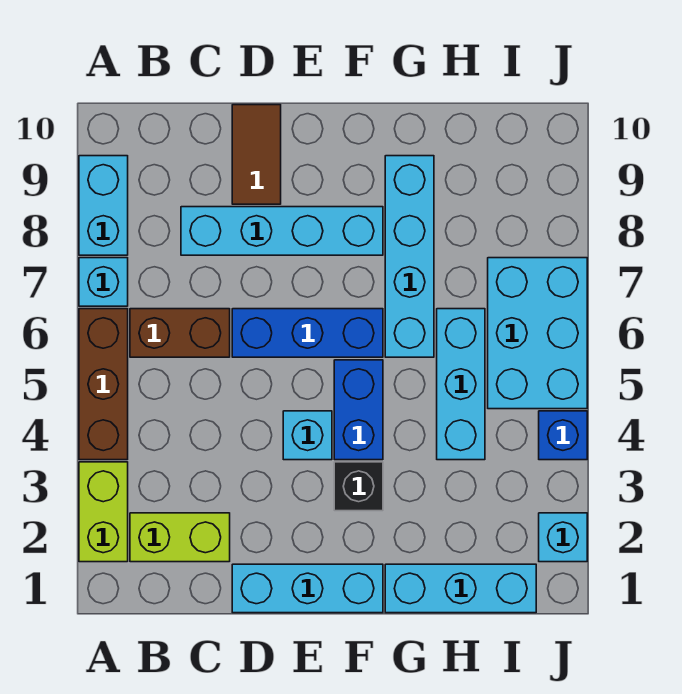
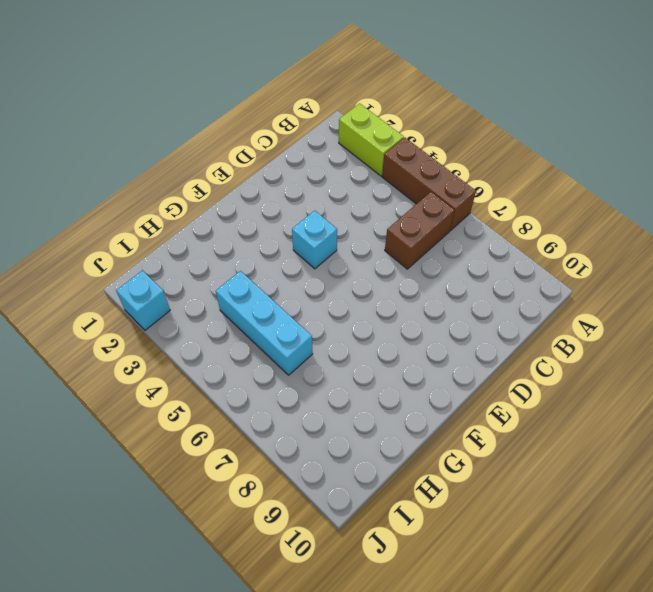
none -> cyan 1x1 brick [79,258,128,306]
none -> cyan 1x2 brick [79,156,128,255]
none -> lime 1x2 brick [130,513,230,562]

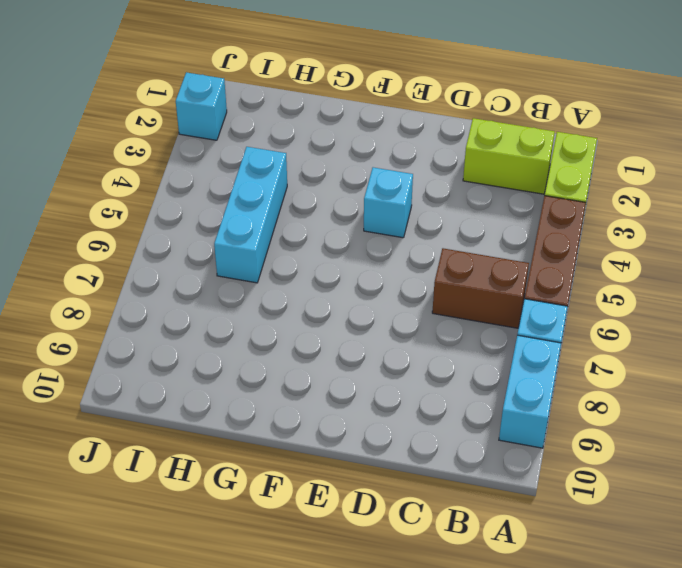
none -> cyan 1x4 brick [181,207,383,255]
none -> cyan 1x3 brick [232,564,383,613]
none -> blue 1x3 brick [232,309,383,357]

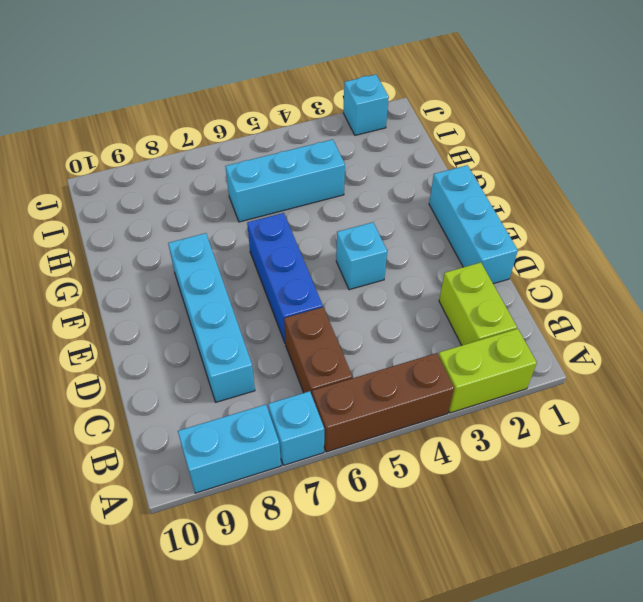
none -> brown 1x2 tile [232,105,281,204]
none -> black 1x1 brick [334,462,383,511]
none -> blue 1x2 brick [334,360,383,460]

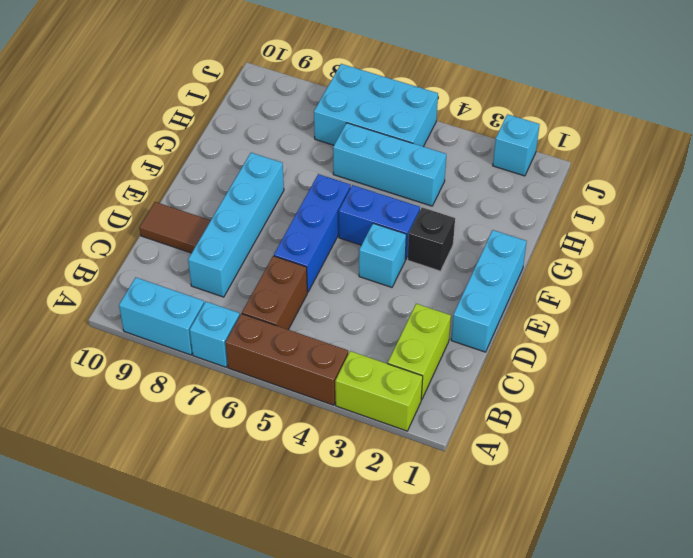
none -> cyan 1x3 brick [385,564,536,613]
none -> cyan 1x4 brick [385,156,434,357]
none -> blue 1x1 brick [539,411,587,460]

